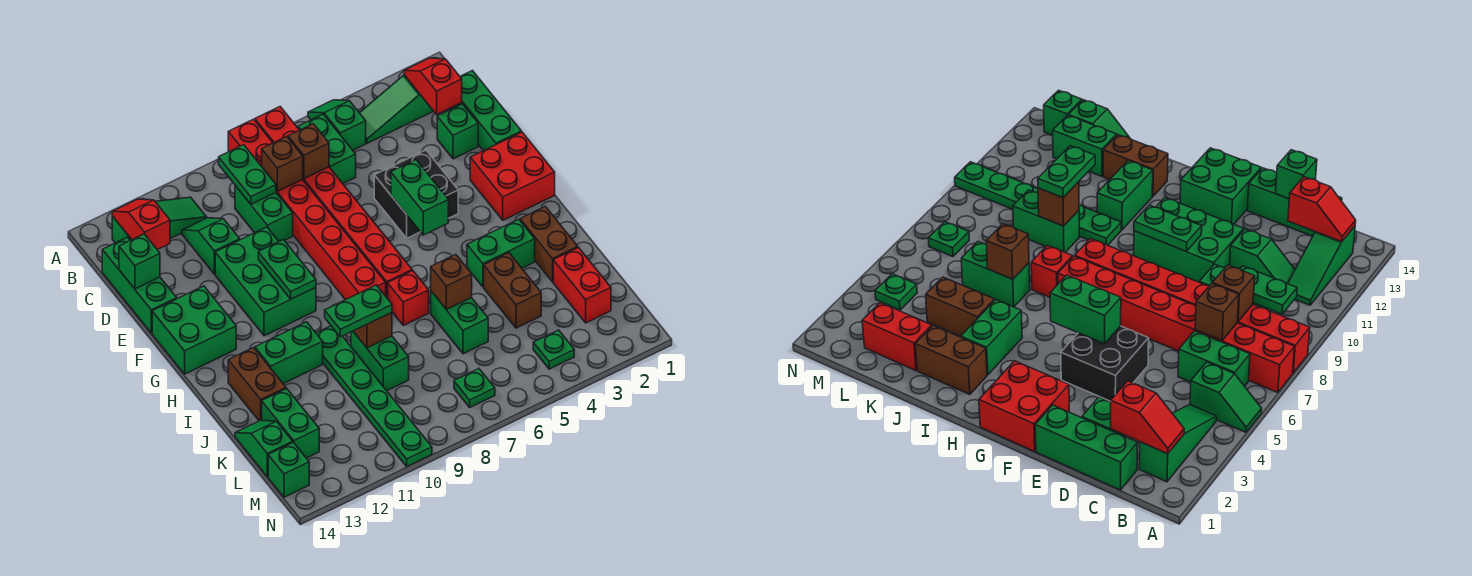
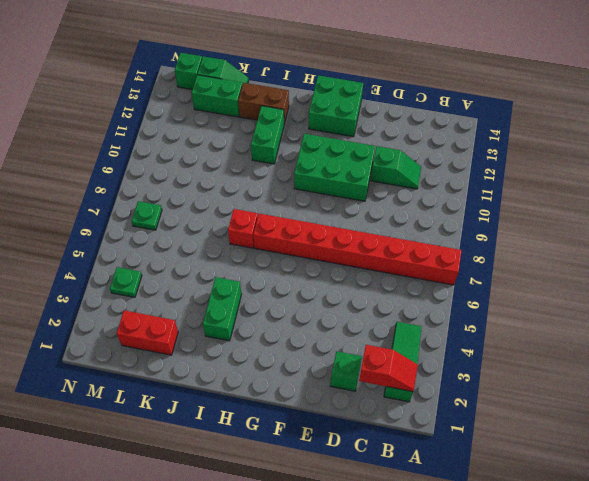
none -> green 1x2 slope [308,100,366,150]
none -> red 1x8 brick [228,119,386,300]
none -> green 1x2 brick [298,114,356,183]
none -> green 1x3 slope [112,197,207,243]

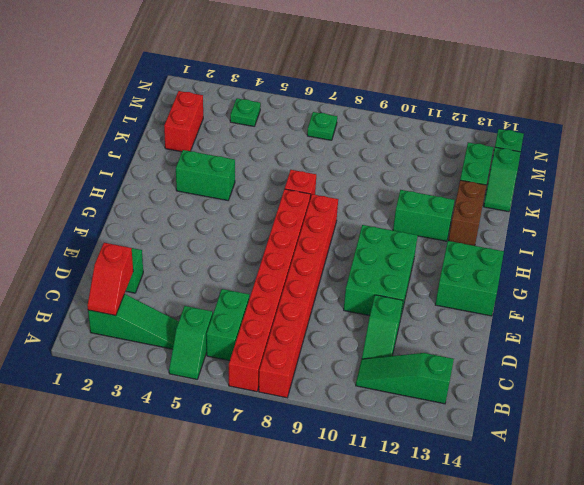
none -> green 1x3 brick [449,71,521,151]
none -> green 1x2 brick [235,186,293,241]
none -> green 1x3 brick [102,237,177,333]
none -> black 2x2 brick [374,150,458,238]

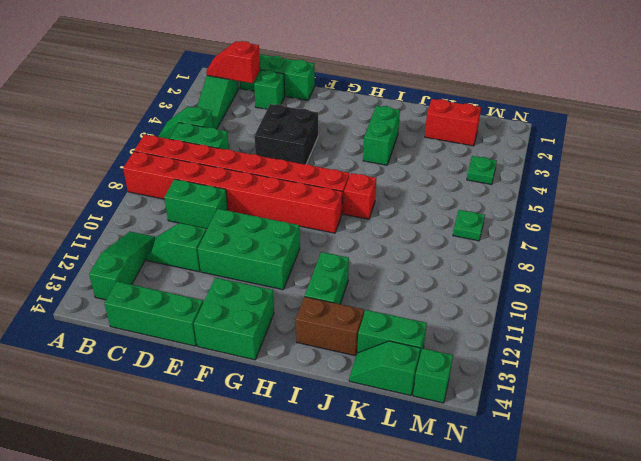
none -> red 2x2 brick [470,132,555,220]
none -> brown 1x2 brick [520,207,578,282]
none -> green 1x6 plate [316,326,432,466]
none -> brown 1x2 brick [484,253,541,328]

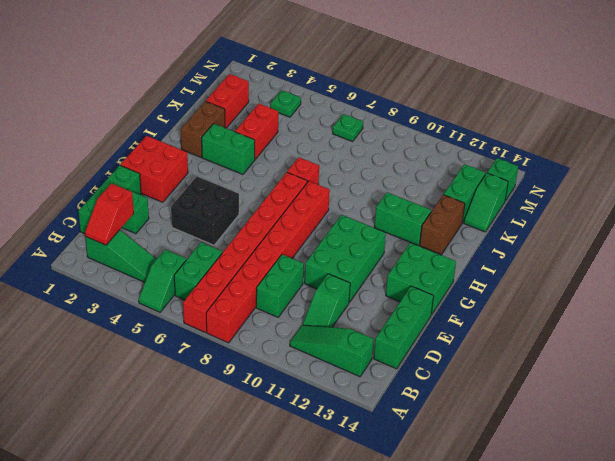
red 1x2 brick [235,104,278,159] -> brown 1x2 brick [484,253,541,328]
none -> green 1x6 plate [316,326,432,466]
none -> green 1x2 brick [431,291,488,354]
none -> green 1x2 brick [351,331,409,391]
none -> green 1x2 plate [219,145,276,204]

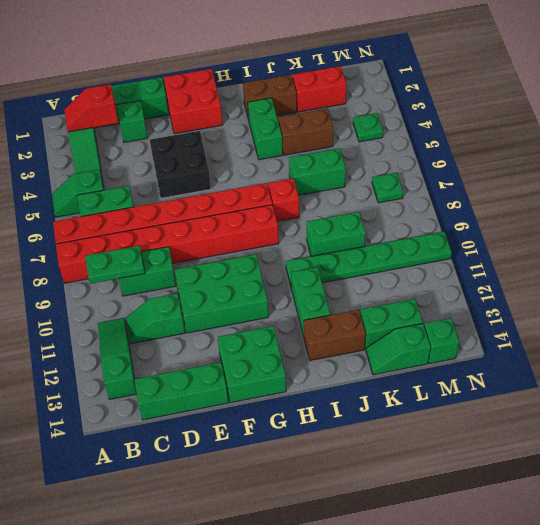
none -> red 1x2 slope [112,199,170,250]
none -> brown 1x1 brick [288,124,329,179]
none -> brown 1x1 brick [262,137,303,191]
none -> green 1x1 brick [119,234,160,289]

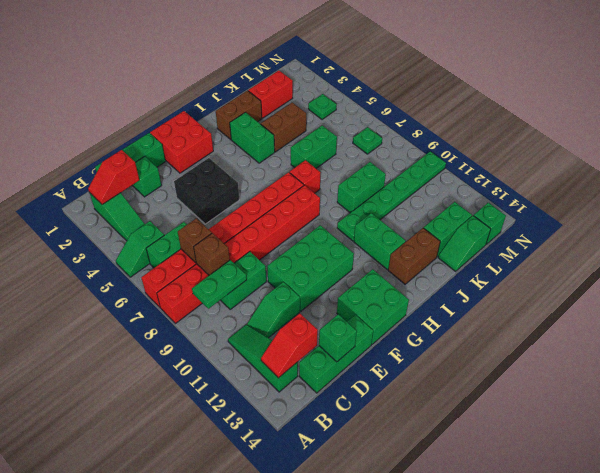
none -> green 1x2 brick [391,160,448,235]
none -> green 1x2 plate [258,240,316,299]
none -> brown 1x1 brick [431,255,472,309]
none -> brown 1x1 brick [353,312,392,348]

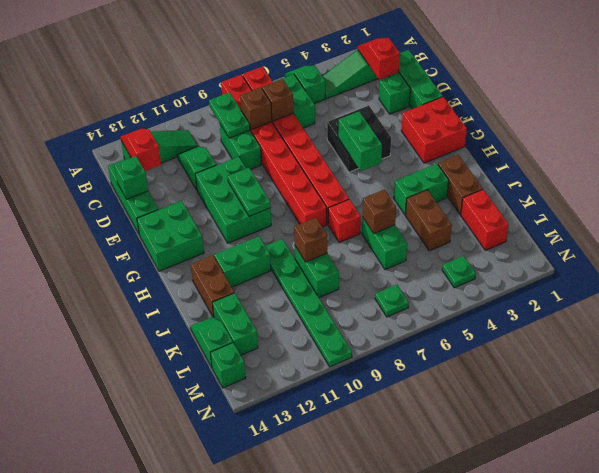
none -> green 1x2 plate [325,285,392,337]

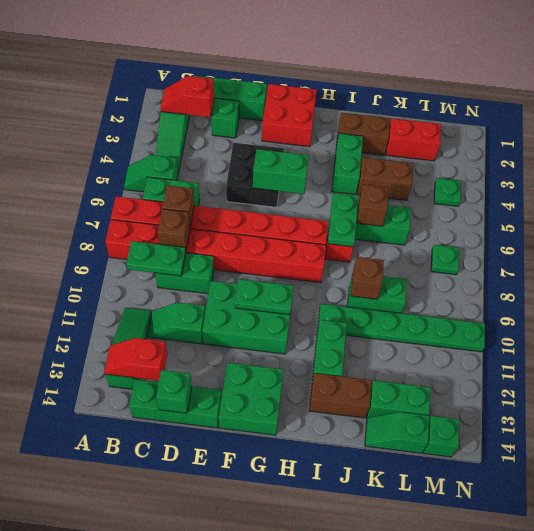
green 1x2 plate [328,193,359,247] -> green 1x2 plate moved to [325,285,392,337]

